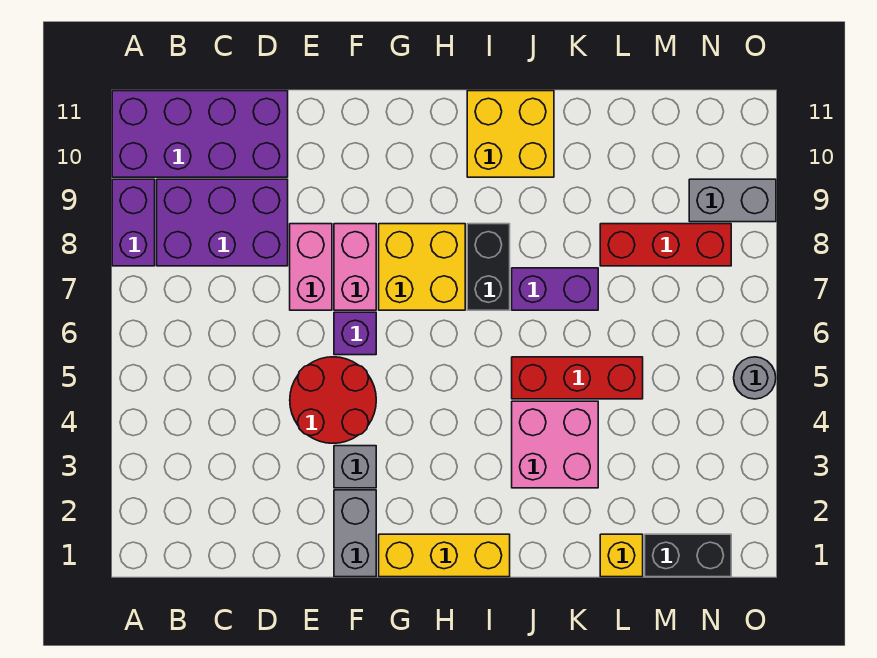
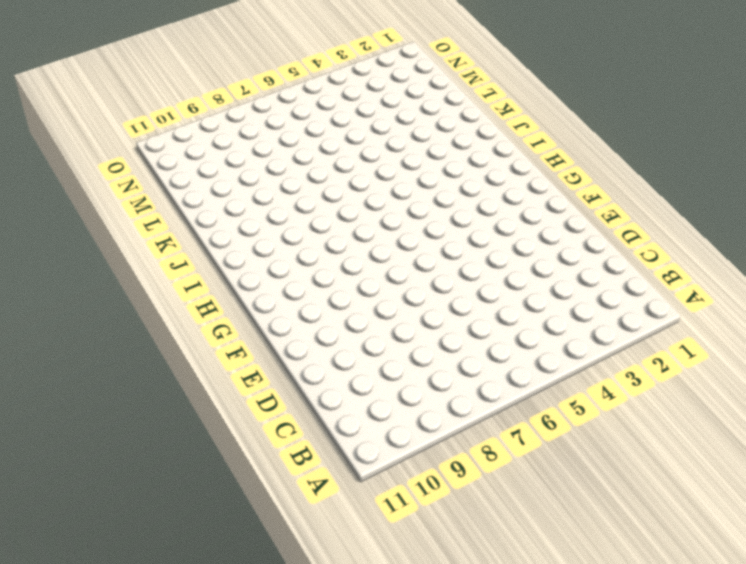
none -> purple 1x2 brick [112,179,155,266]
none -> purple 2x4 brick [112,91,288,177]
none -> purple 2x3 brick [157,179,288,266]

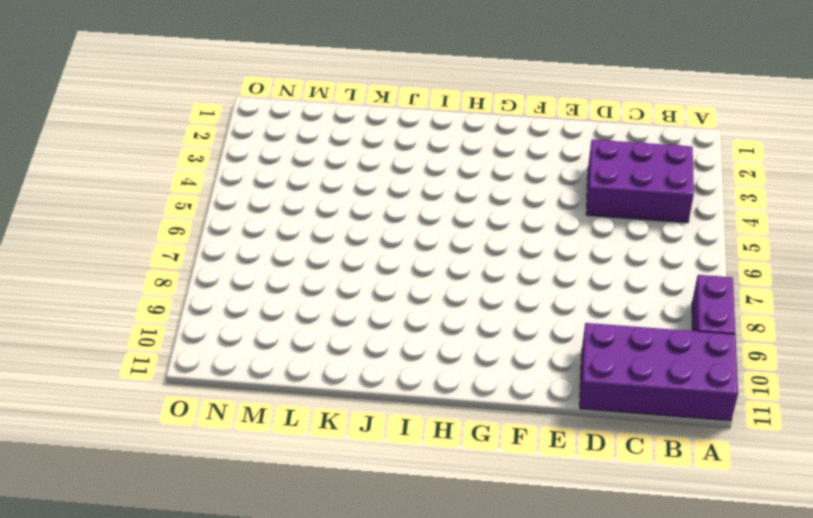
purple 2x3 brick [586,140,694,223] -> purple 2x3 brick moved to [157,179,288,266]
none -> red 2x2 round brick [290,357,376,443]
none -> pink 1x2 brick [290,224,332,310]
none -> grey 1x2 brick [334,490,376,577]

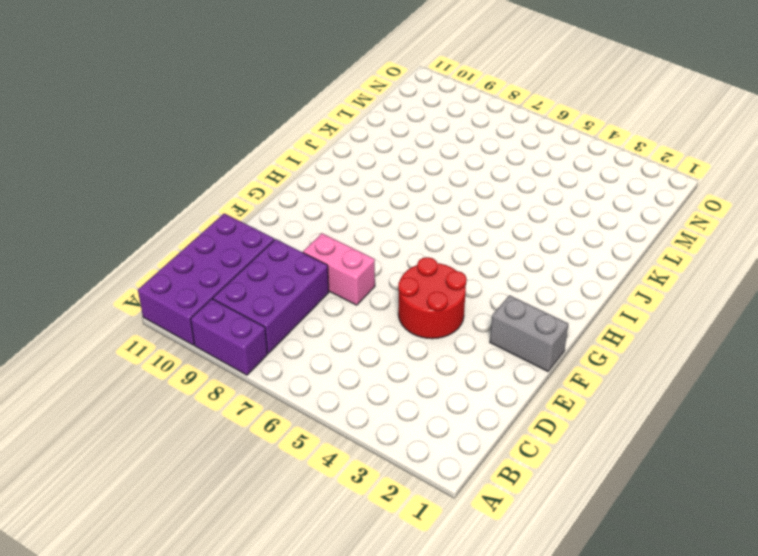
none -> grey 1x1 brick [334,446,376,488]
none -> purple 1x1 brick [334,312,376,355]
none -> pink 1x2 brick [334,224,376,310]

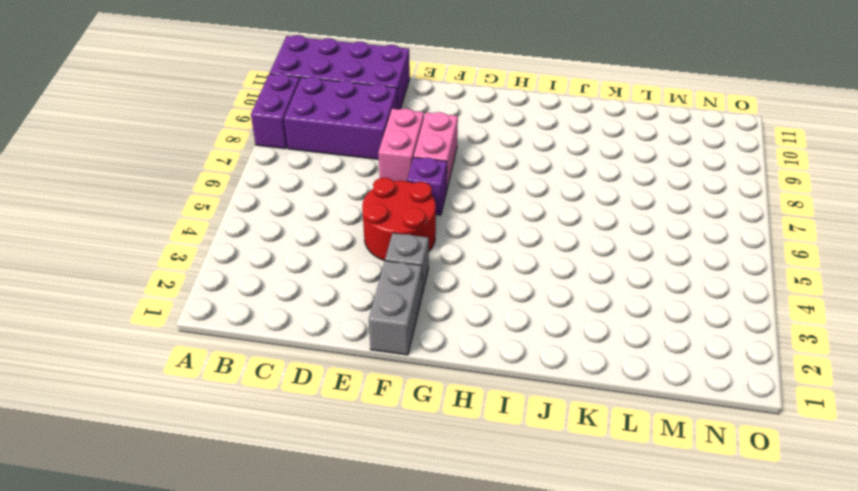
none -> yellow 1x3 brick [379,534,510,577]
none -> yellow 2x2 brick [379,224,465,310]
none -> black 1x2 brick [467,224,510,310]

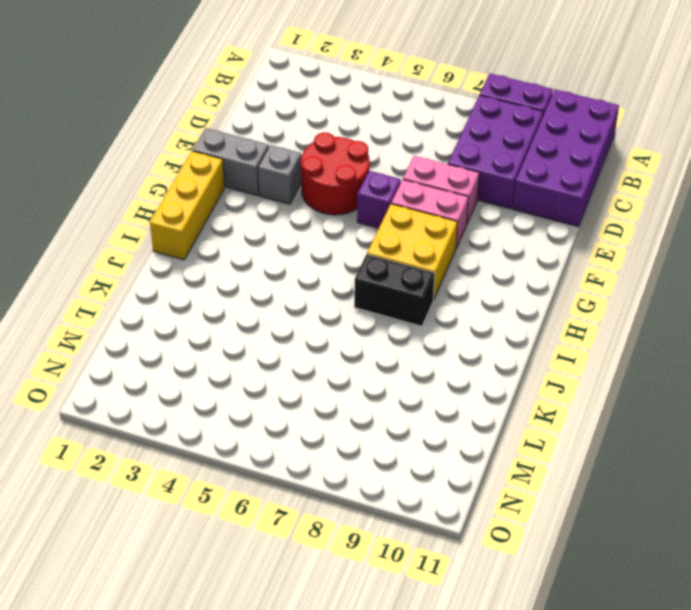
none -> yellow 2x2 brick [467,91,554,177]
none -> pink 2x2 brick [512,401,598,488]
none -> red 1x3 brick [512,357,643,399]

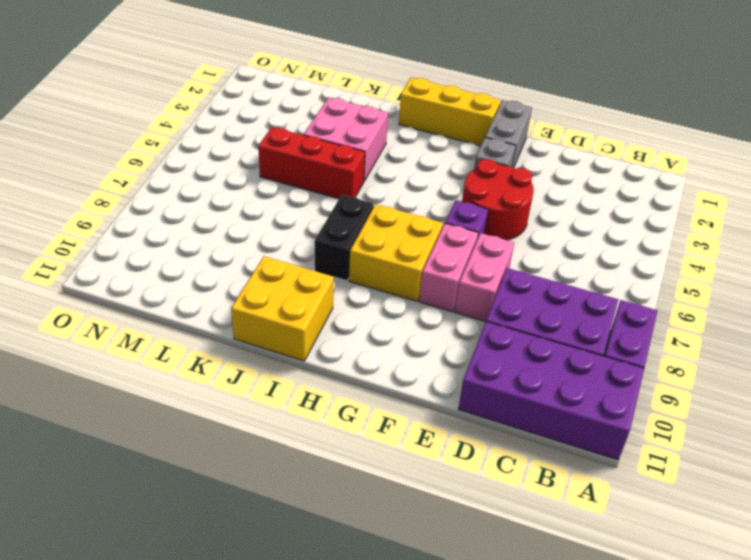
none -> purple 1x2 brick [512,268,598,310]
none -> yellow 1x1 brick [600,534,643,577]
none -> red 1x3 brick [600,224,731,266]

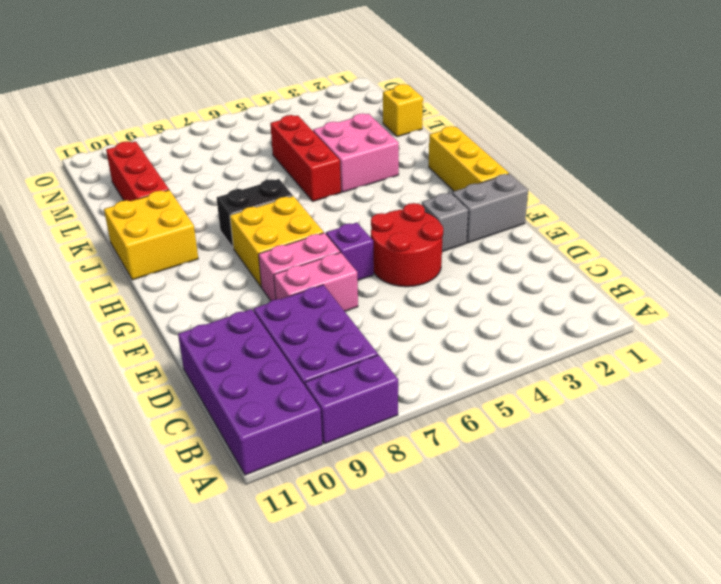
red 1x3 brick [106,141,169,201] -> red 1x3 brick moved to [600,224,731,266]
none -> purple 1x2 brick [512,268,598,310]
none -> black 1x2 brick [645,534,731,577]
none -> grey 1x2 brick [689,179,776,222]

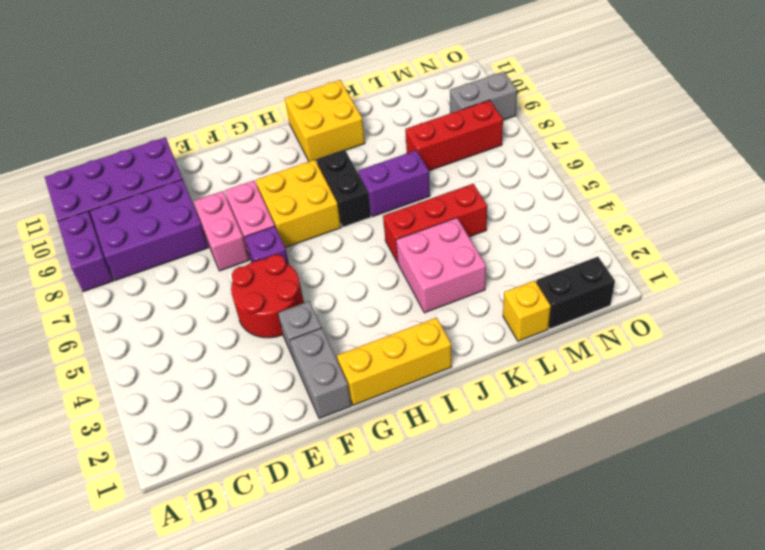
none -> grey 1x1 round brick [734,357,776,399]

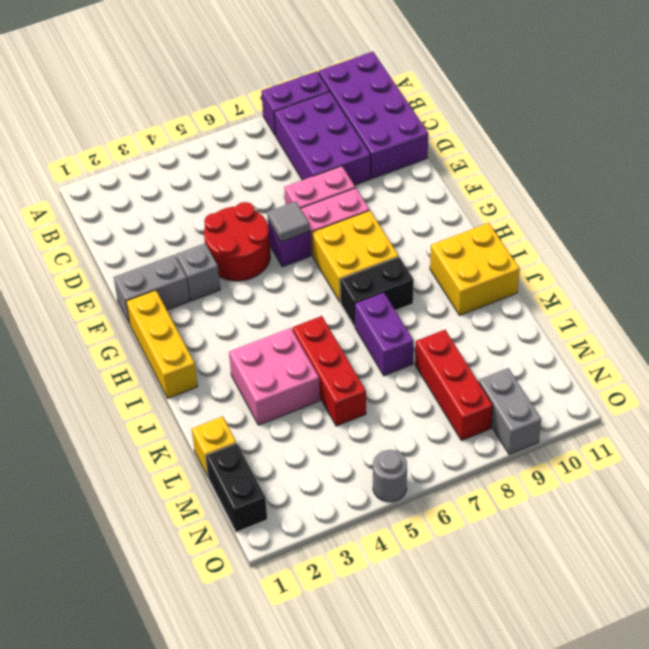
grey 1x1 tile [267,201,310,242] -> none

